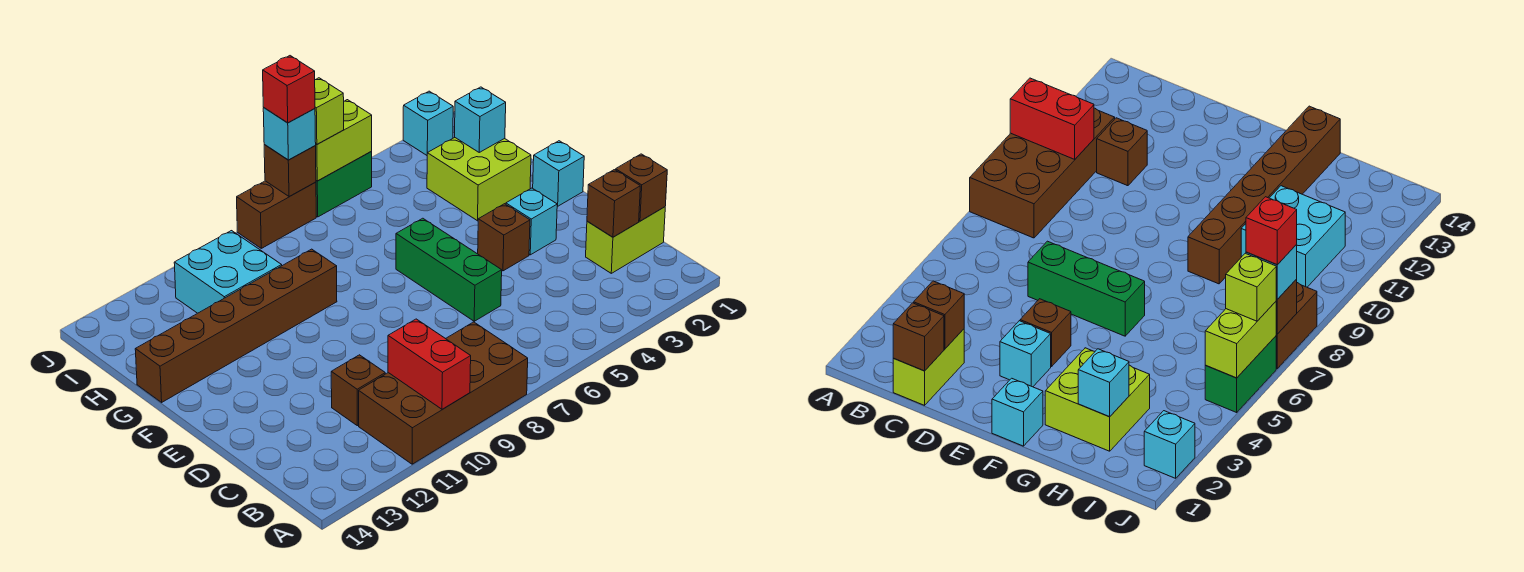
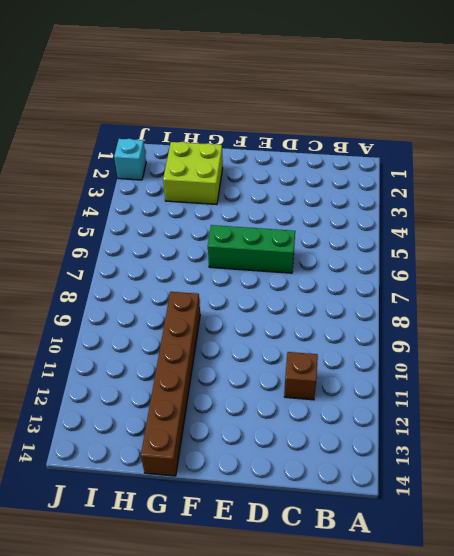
none -> brown 2x4 brick [359,322,528,464]
none -> lime 1x2 brick [586,207,665,273]
none -> cyan 1x1 brick [506,188,557,255]

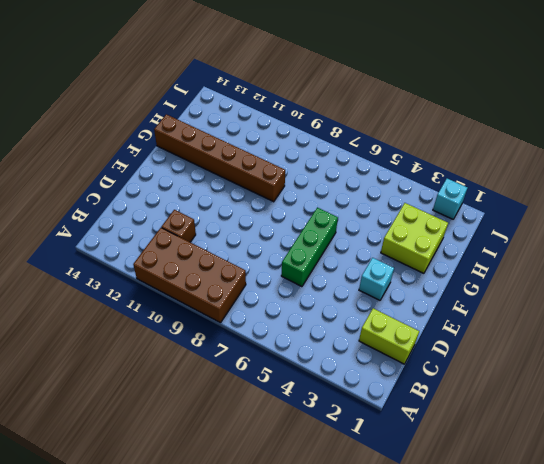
none -> brown 1x1 brick [478,204,530,271]
none -> cyan 1x1 brick [533,141,584,206]
none -> cyan 2x2 brick [174,231,282,313]

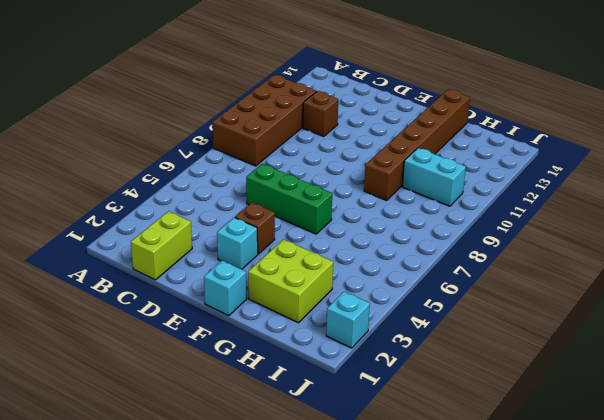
cyan 1x2 brick [402,148,466,206] -> cyan 2x2 brick [174,231,282,313]
none -> green 1x2 brick [316,152,372,217]
none -> brown 1x2 brick [237,181,316,248]
none -> red 1x2 brick [388,319,471,409]

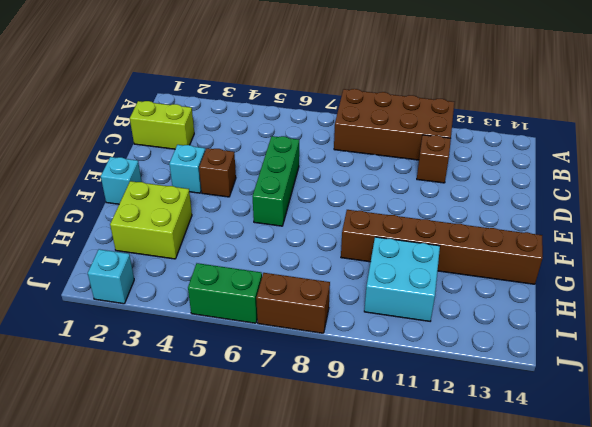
none -> red 1x2 brick [388,319,471,409]
none -> brown 1x1 brick [616,154,667,221]
none -> brown 1x1 brick [587,170,640,237]

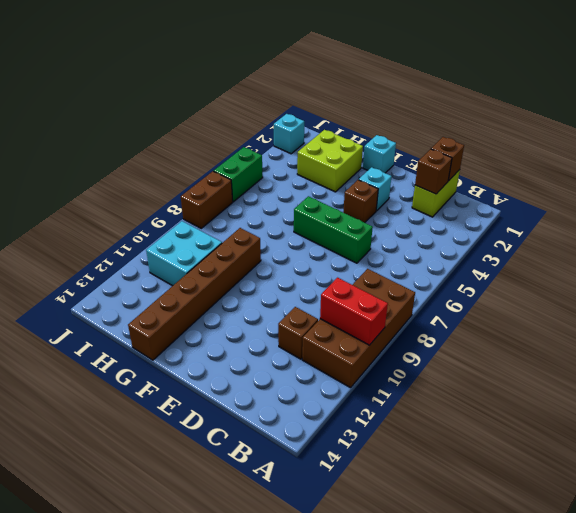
none -> cyan 1x1 brick [455,87,506,152]
none -> lime 1x2 brick [315,100,372,181]
none -> brown 1x1 brick [264,145,316,196]

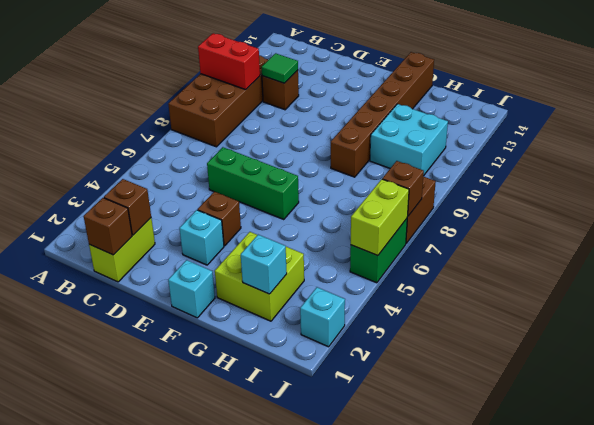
green 1x1 tile [262,53,298,83] -> none
none -> lime 1x1 brick [315,78,344,144]
none -> cyan 1x1 brick [263,108,316,160]
none -> red 1x1 brick [263,56,315,123]

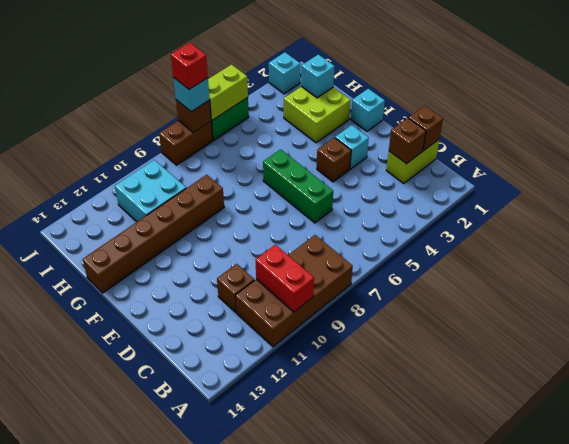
none -> lime 1x1 brick [315,78,344,144]

